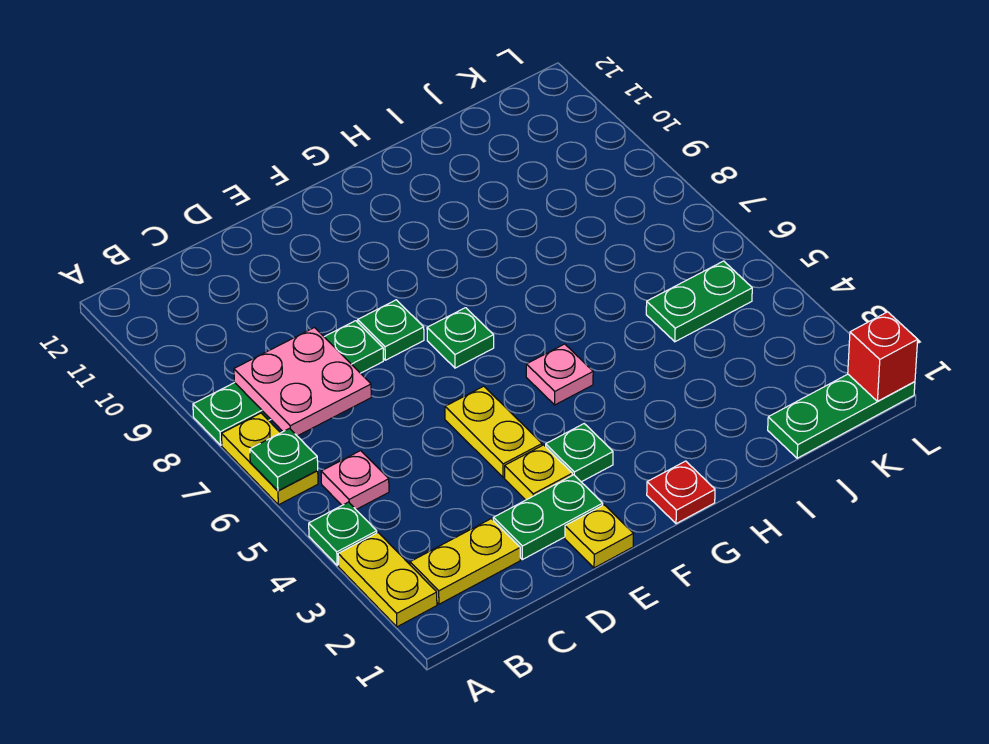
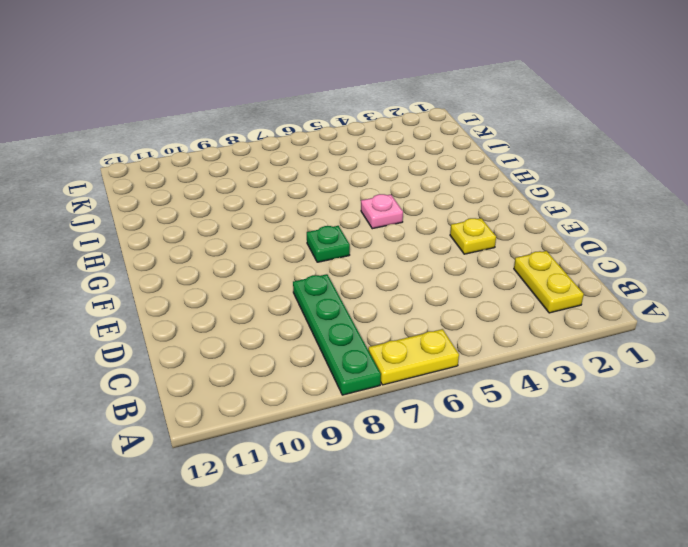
none -> yellow 1x2 plate [338,533,437,627]
none -> green 1x1 plate [309,502,377,565]
none -> pink 1x1 plate [321,451,389,509]

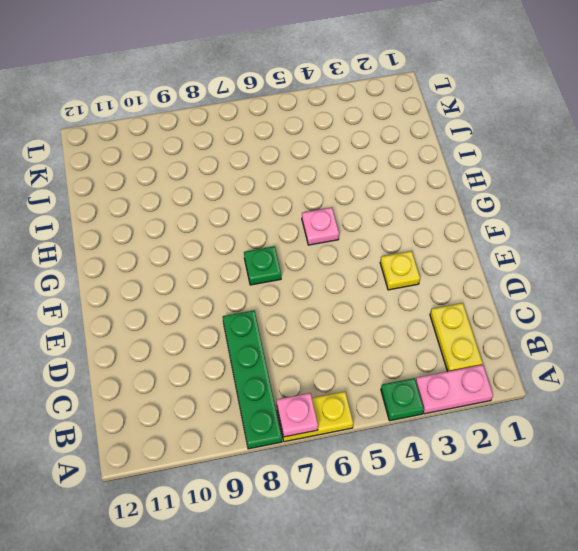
pink 1x2 plate [416,365,493,414] -> yellow 1x2 plate [338,533,437,627]
pink 1x1 plate [277,393,318,437] -> pink 1x1 plate moved to [321,451,389,509]
none -> green 1x2 plate [493,475,603,560]
none -> yellow 1x1 plate [565,505,633,568]
none -> yellow 1x2 plate [445,386,542,477]

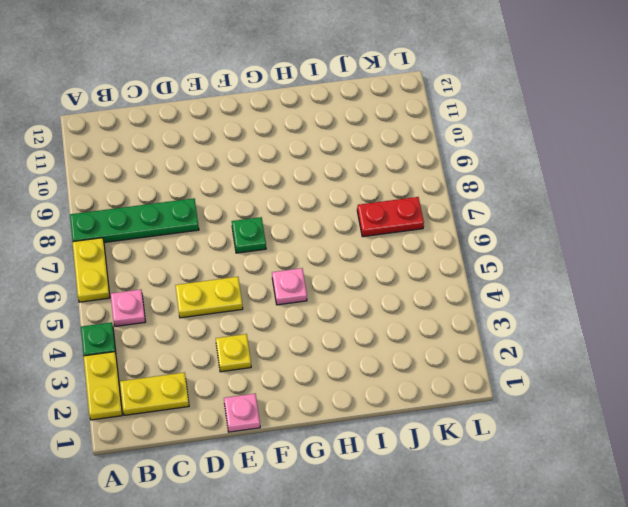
yellow 1x2 plate [175,277,243,318] -> yellow 1x2 plate turned to [445,386,542,477]
pink 1x1 plate [224,394,260,432] -> yellow 1x1 plate [565,505,633,568]
red 1x2 plate [357,197,424,237] -> none
none -> green 1x2 plate [493,475,603,560]
none -> green 1x1 plate [358,300,424,360]
none -> green 1x1 plate [546,424,613,482]

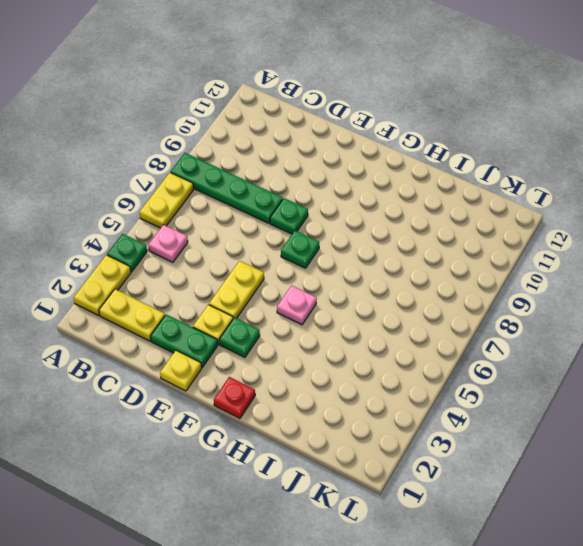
none -> green 1x3 plate [768,374,915,458]
none -> green 1x2 plate [646,261,752,342]
none -> green 1x1 plate [250,429,318,491]

